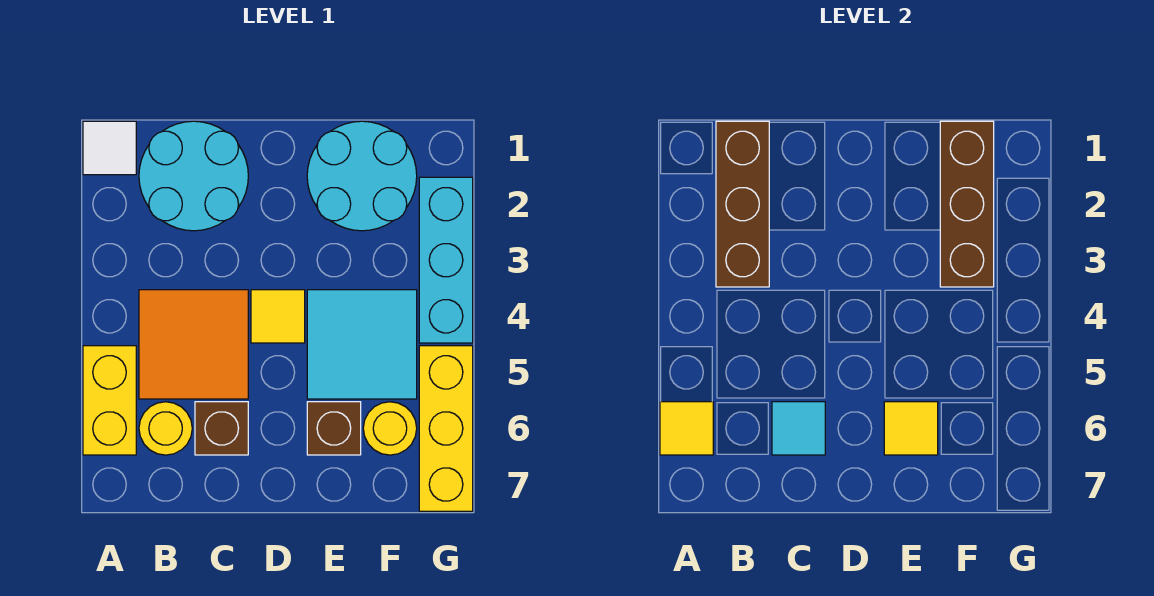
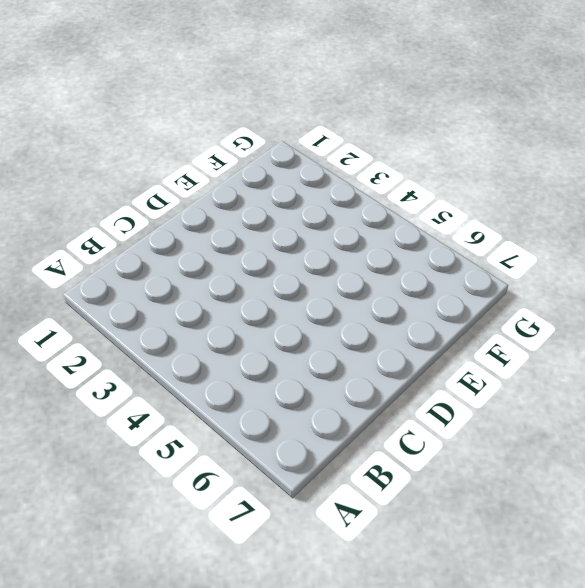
none -> white 1x1 tile [83,121,136,175]
none -> yellow 1x2 brick [83,346,136,455]
none -> cyan 2x2 round brick [139,121,248,231]

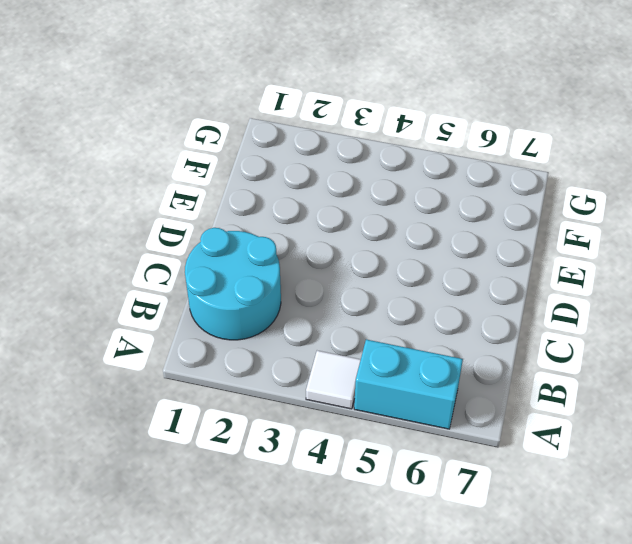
white 1x1 tile [306,351,361,409] -> white 1x1 tile moved to [83,121,136,175]
cyan 1x2 brick [354,340,463,429] -> yellow 1x2 brick [83,346,136,455]
none -> orange 2x2 tile [139,290,248,399]
none -> yellow 1x1 round brick [139,402,192,455]
none -> brown 1x1 brick [195,402,248,455]

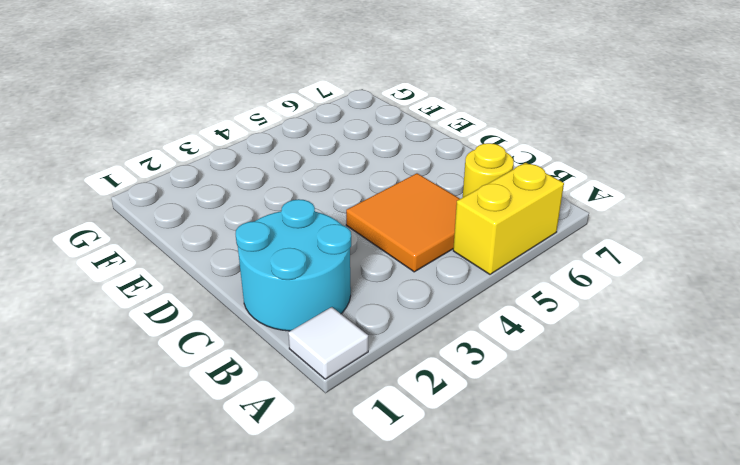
none -> brown 1x1 brick [195,402,248,455]
none -> yellow 1x1 tile [251,290,305,343]
none -> cyan 2x2 round brick [307,121,417,231]

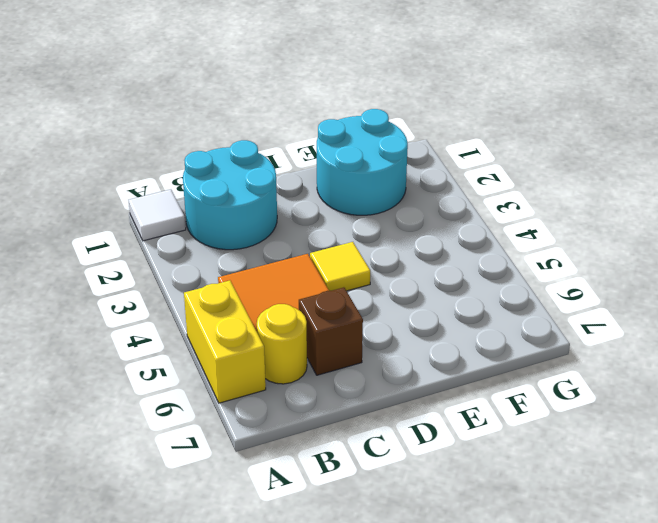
none -> cyan 2x2 tile [307,290,417,399]
none -> brown 1x1 brick [307,402,361,455]
none -> yellow 1x1 round brick [363,402,417,455]

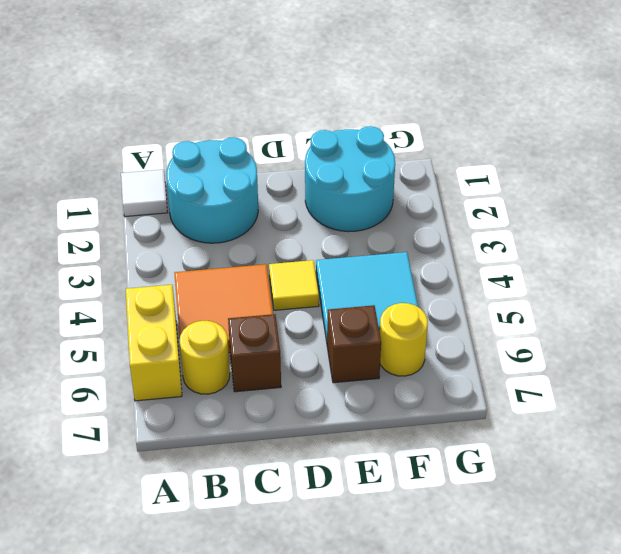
none -> cyan 1x3 brick [419,177,473,343]
none -> yellow 1x3 brick [419,346,473,511]
none -> yellow 1x1 tile [660,402,713,455]

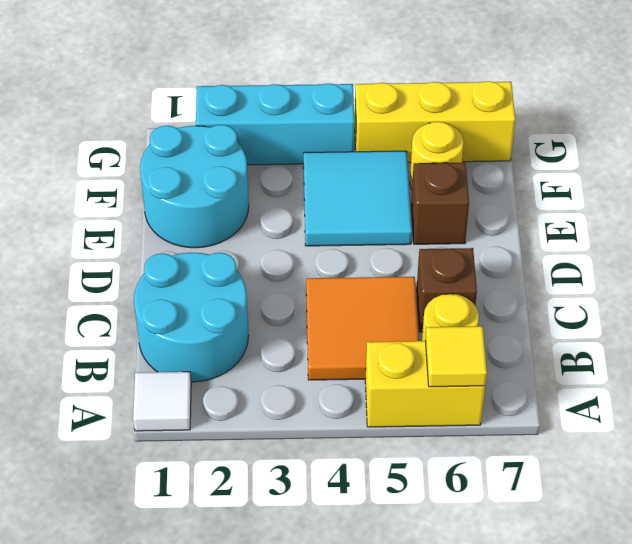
none -> yellow 1x1 tile [251,290,305,343]
none -> brown 1x3 brick [716,121,769,287]
none -> cyan 1x1 tile [772,402,825,455]

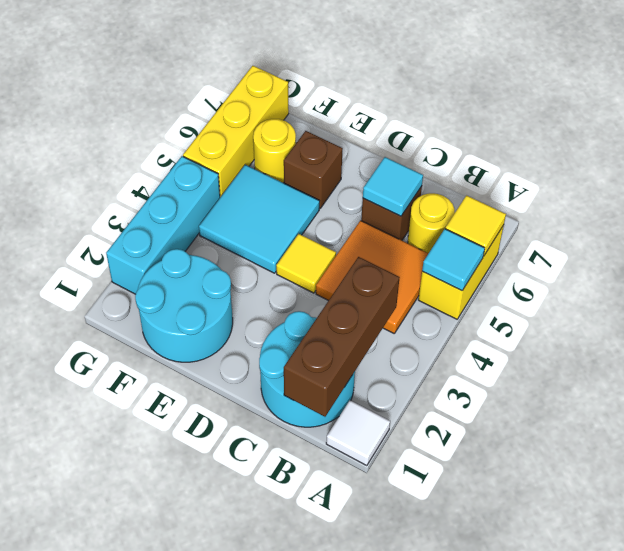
cyan 1x1 tile [422,229,485,291] -> none
none -> yellow 1x1 tile [884,402,938,455]
none -> brown 1x3 brick [940,121,994,287]

